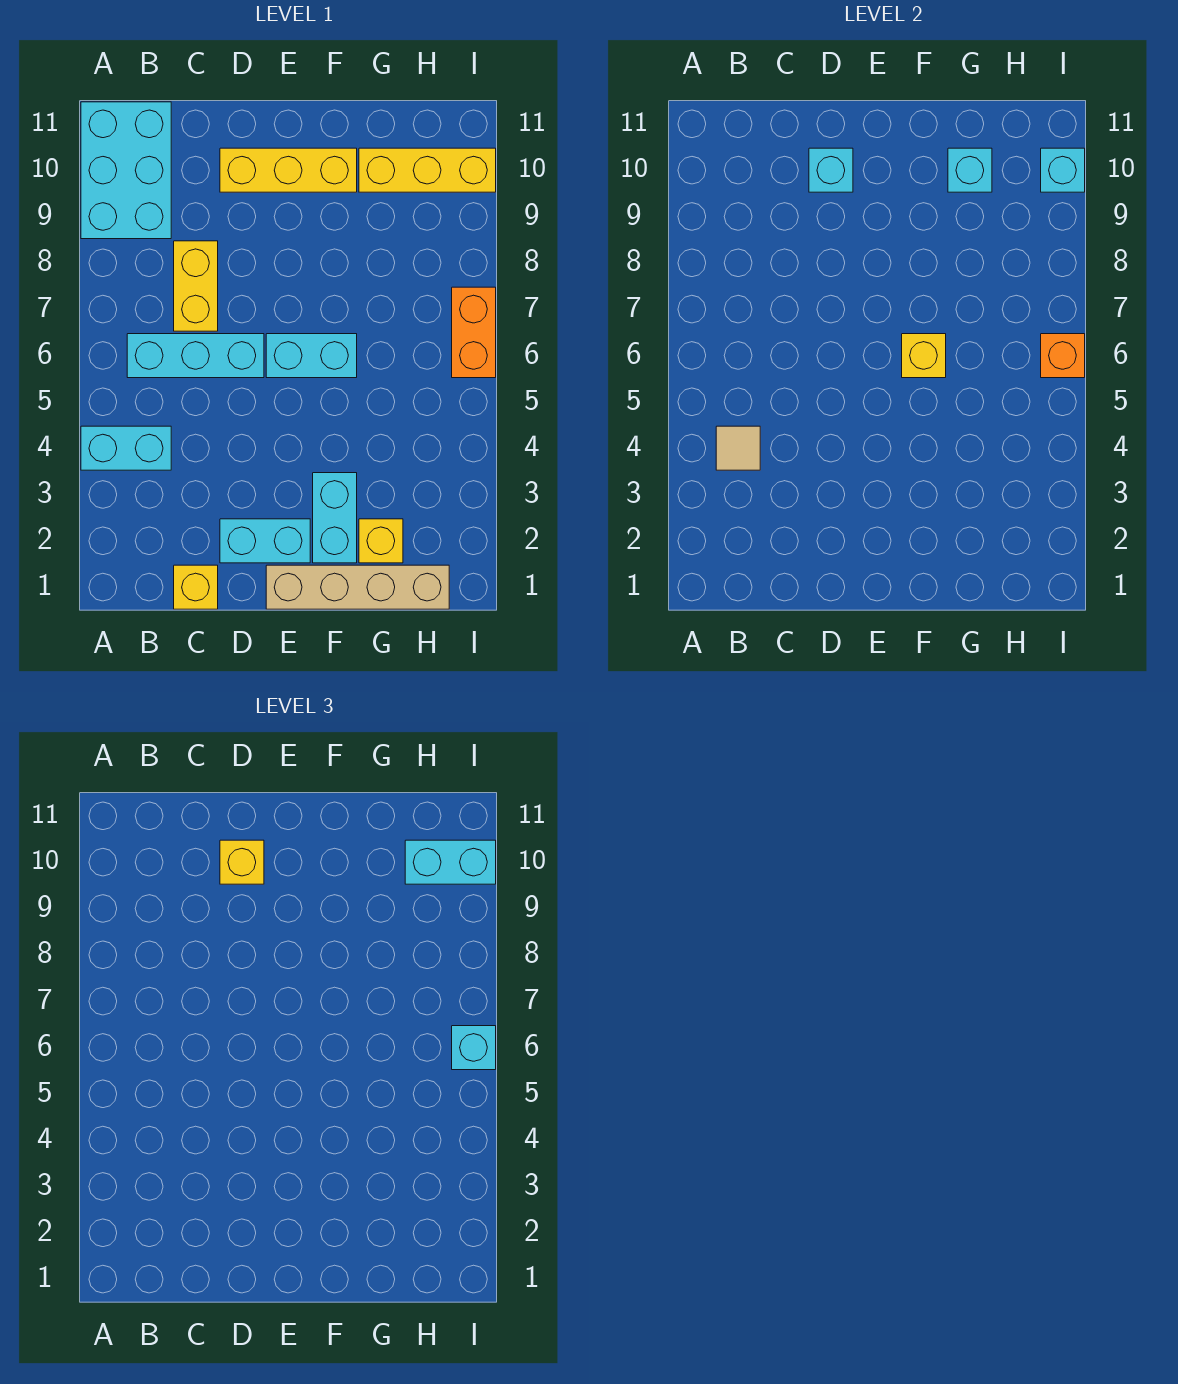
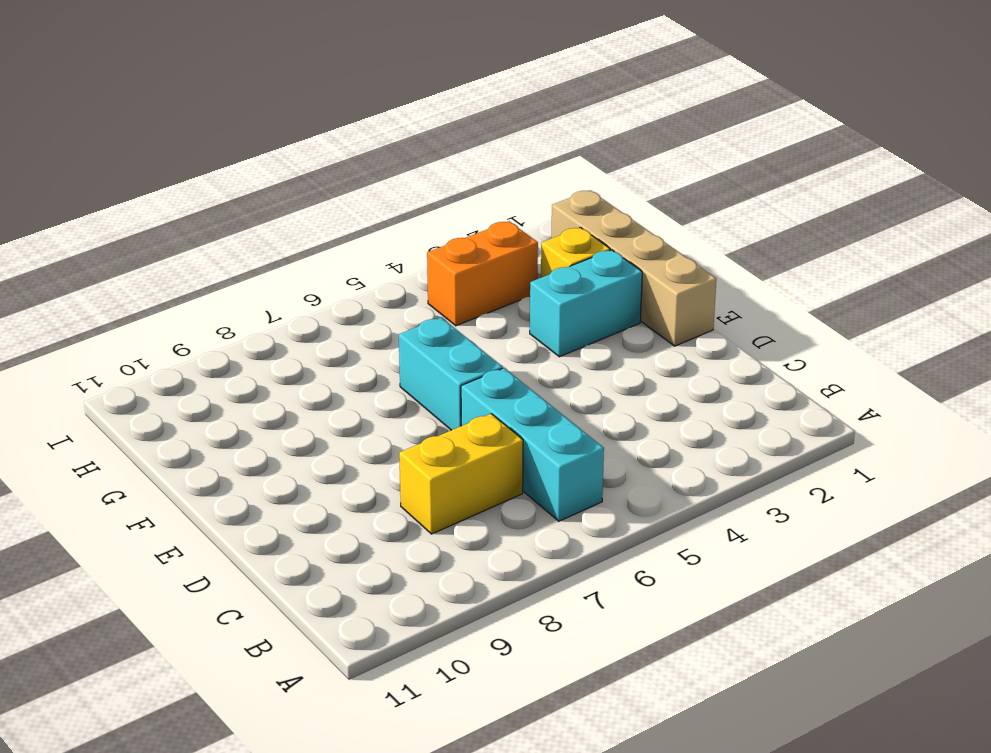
orange 1x2 brick [427,221,538,326] -> orange 1x2 brick moved to [452,287,496,378]
none -> cyan 1x2 brick [81,426,171,470]
none -> cyan 2x3 brick [81,102,171,239]
none -> yellow 1x1 brick [174,565,218,609]

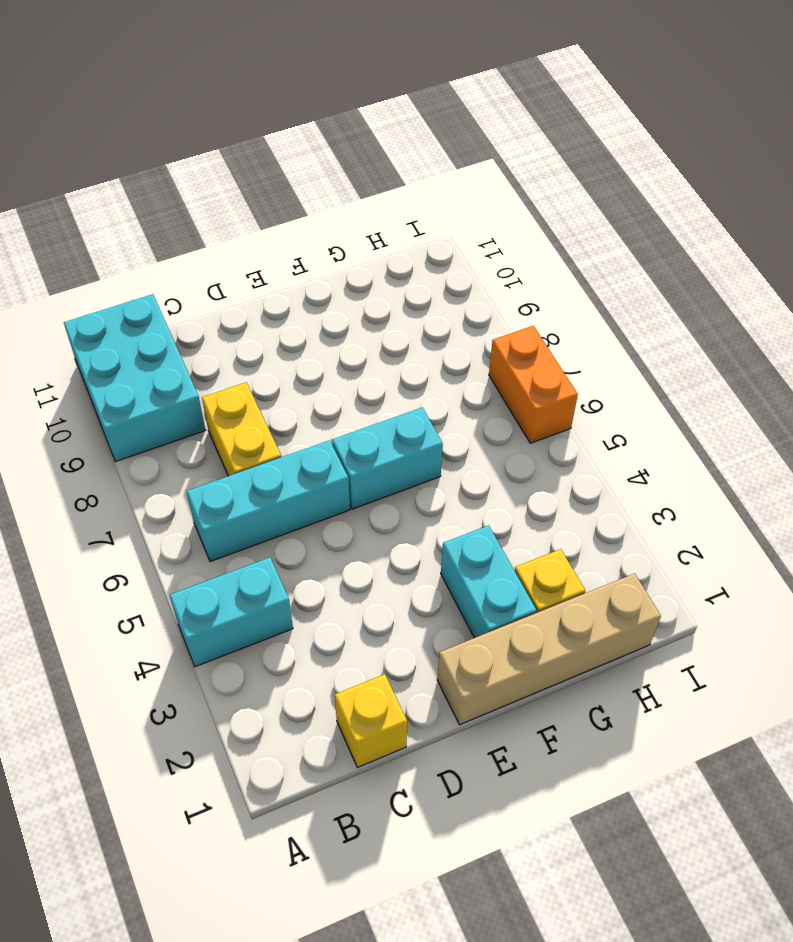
none -> cyan 1x2 brick [220,519,310,563]
none -> yellow 1x3 brick [220,148,357,192]
none -> yellow 1x3 brick [359,148,496,192]

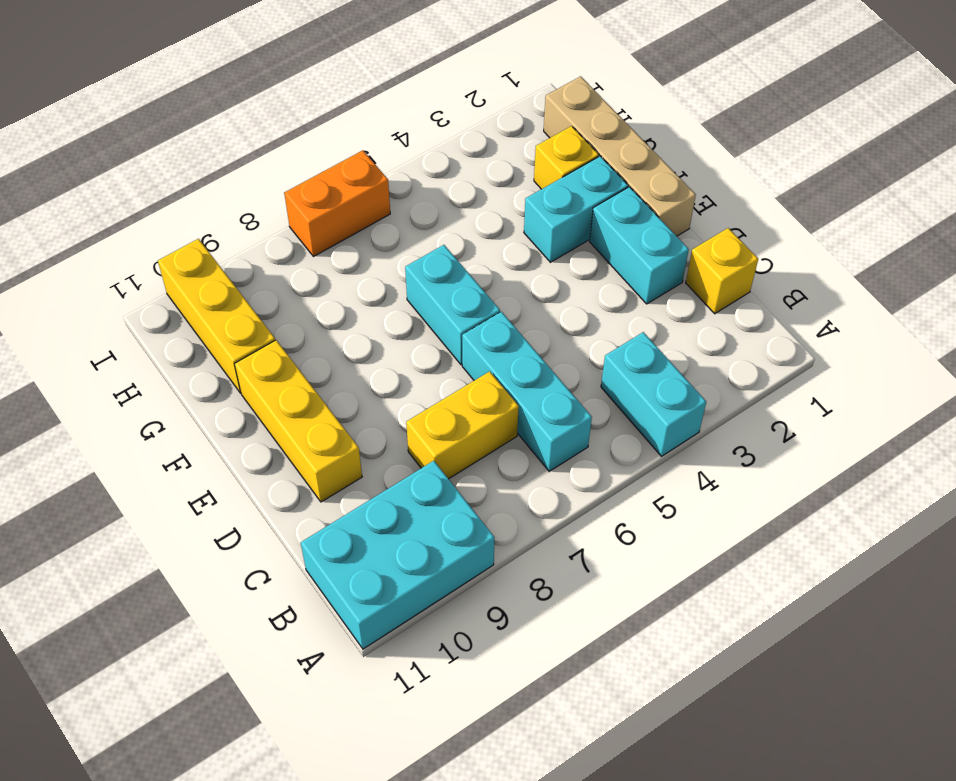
none -> tan 1x1 tile [716,426,760,470]
none -> cyan 1x1 brick [809,148,853,192]
none -> yellow 1x1 brick [902,334,946,378]

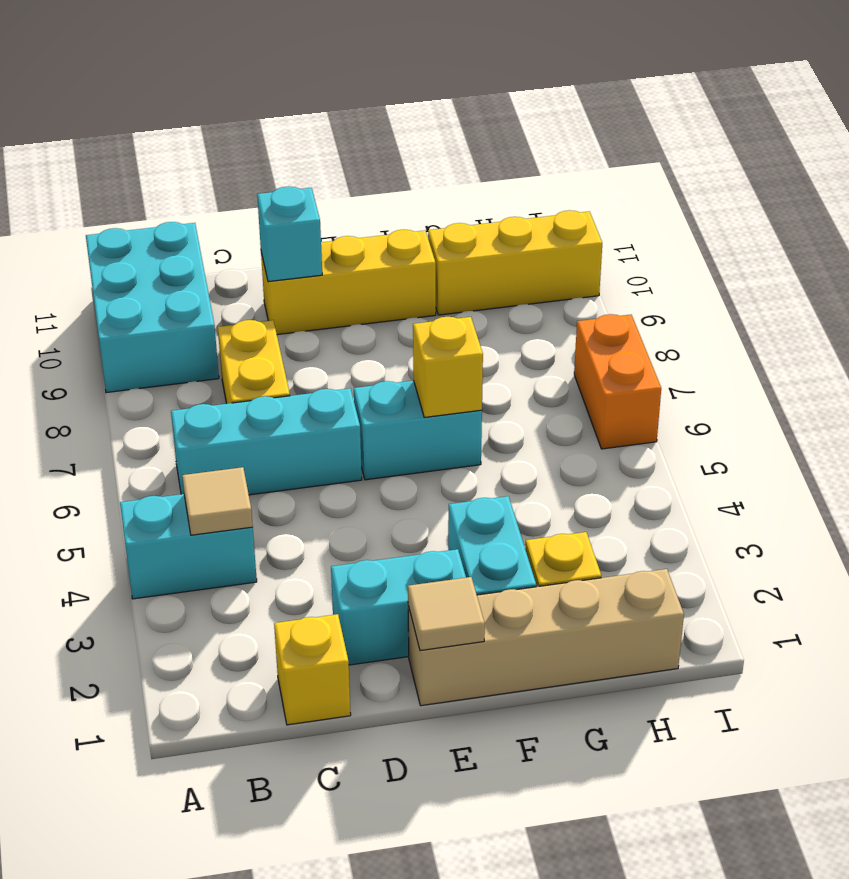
tan 1x1 tile [408,577,485,651] -> none
none -> cyan 1x1 brick [948,148,992,192]
none -> orange 1x1 brick [1041,334,1085,378]
none -> cyan 1x1 brick [1041,148,1085,192]

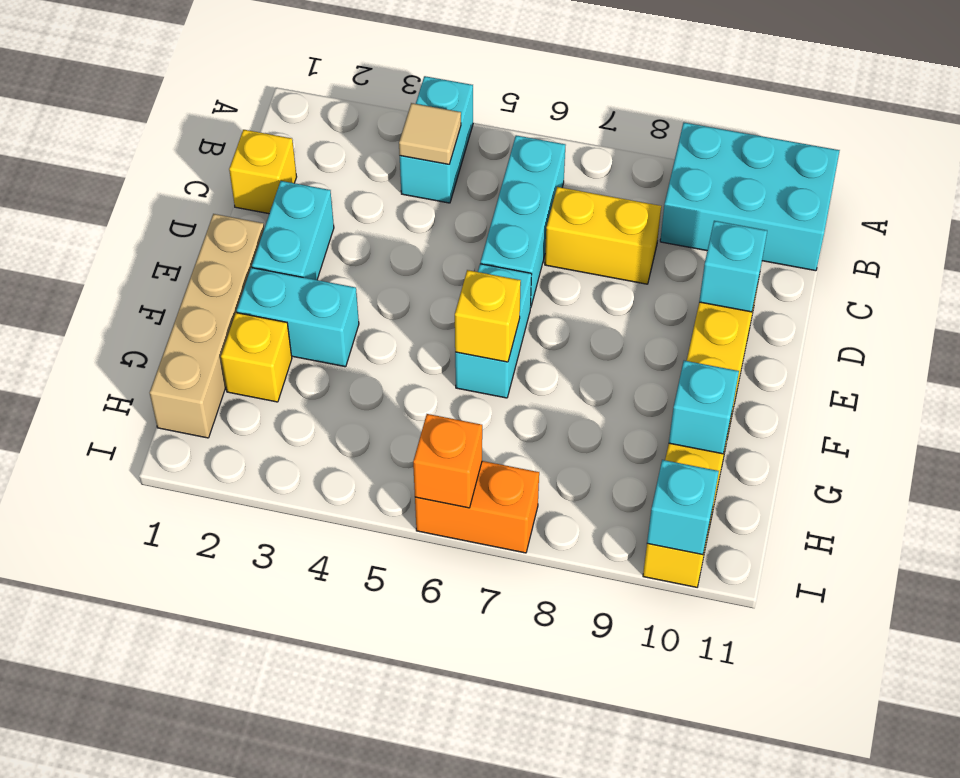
none -> yellow 1x1 brick [220,840,264,884]
none -> cyan 1x2 brick [405,840,496,884]
none -> cyan 1x1 brick [452,1026,496,1070]

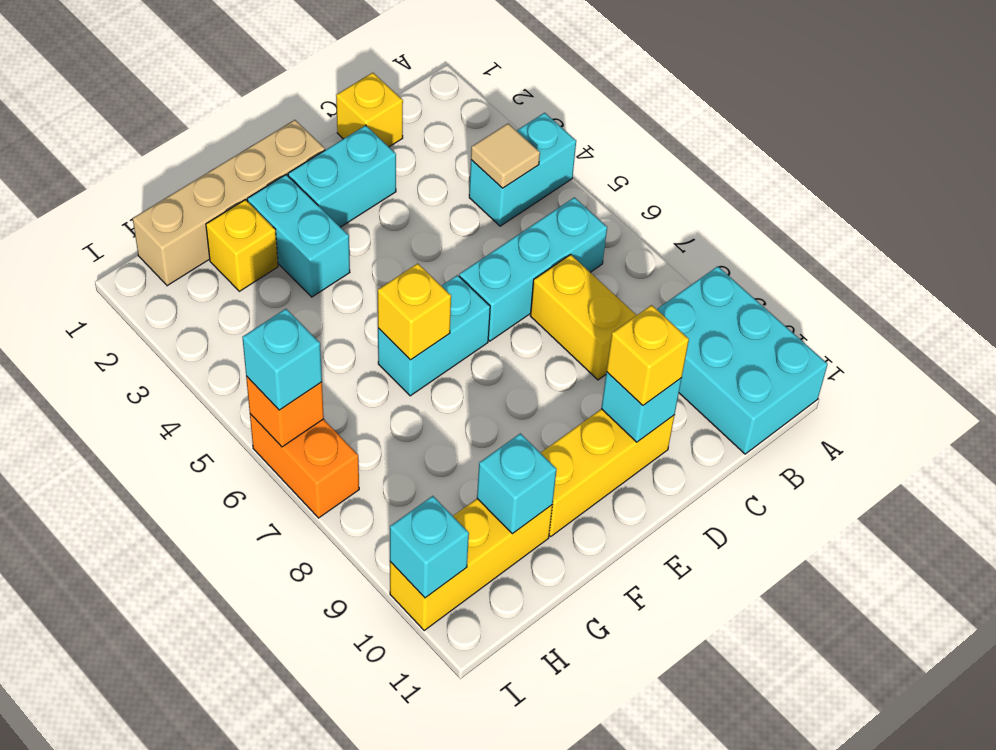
none -> cyan 1x2 brick [405,840,496,884]

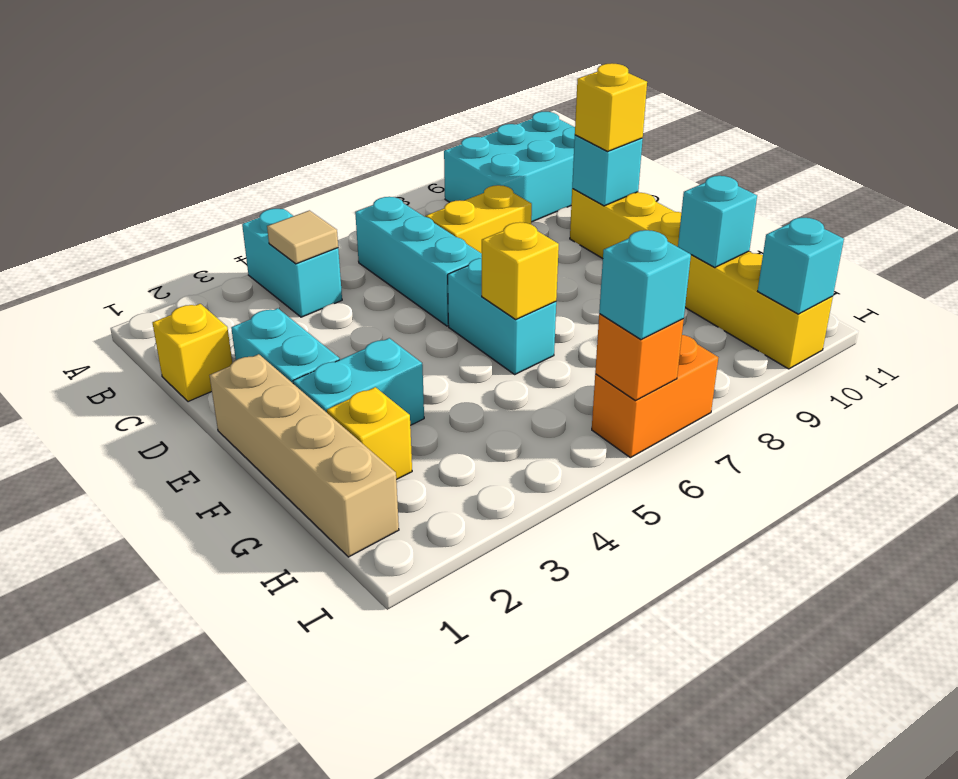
none -> cyan 1x2 brick [405,840,496,884]

